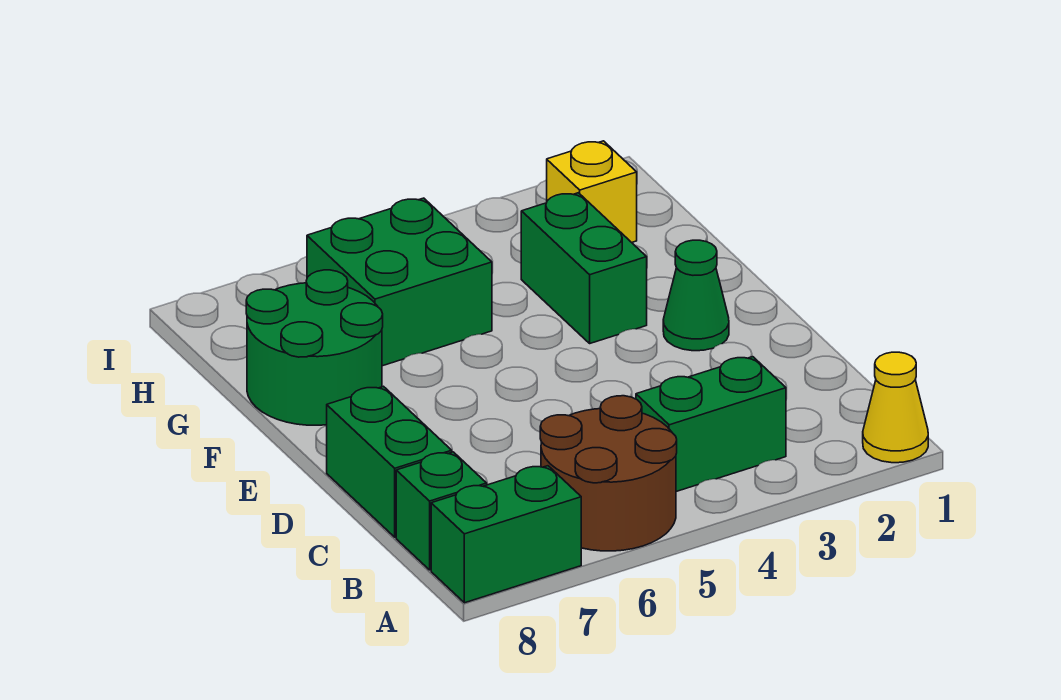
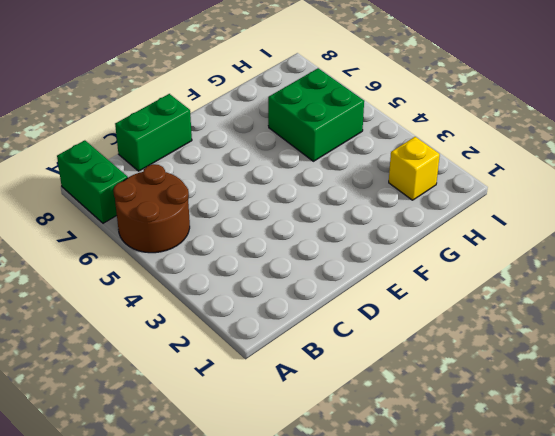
none -> yellow 1x1 cone [863,352,928,463]
none -> green 1x2 brick [636,357,786,492]

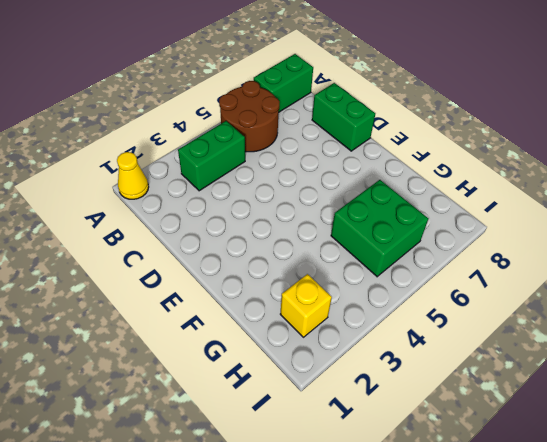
none -> green 1x1 brick [396,452,487,570]
none -> green 1x1 cone [663,240,729,351]

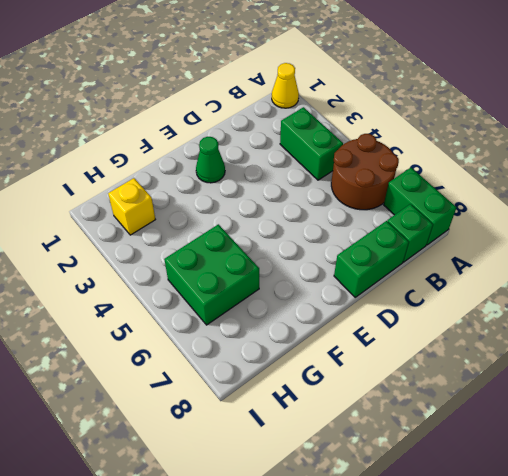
none -> green 1x2 brick [521,193,647,343]
none -> green 2x2 round brick [246,270,383,425]

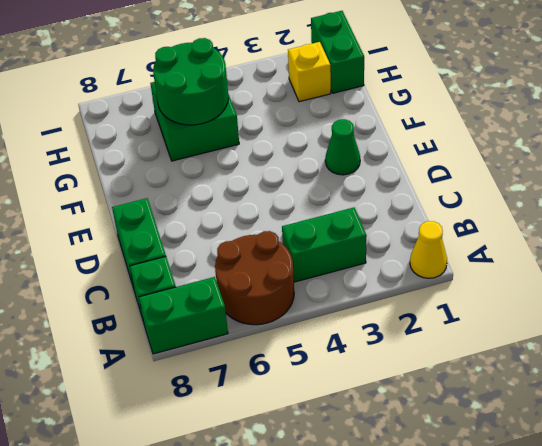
green 2x2 round brick [153,38,228,125] -> green 2x2 round brick moved to [246,270,383,425]
green 1x2 brick [311,11,364,93] -> green 1x2 brick moved to [521,193,647,343]

